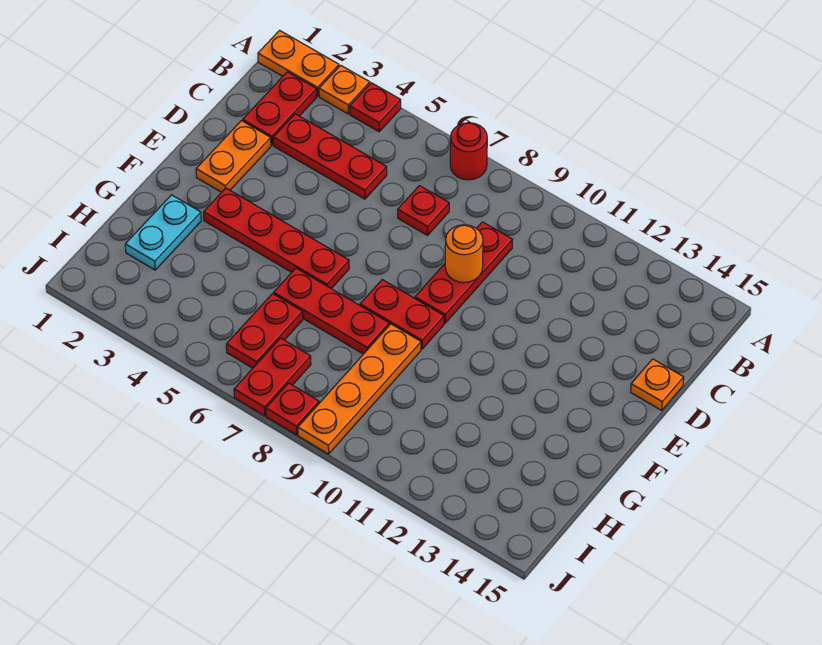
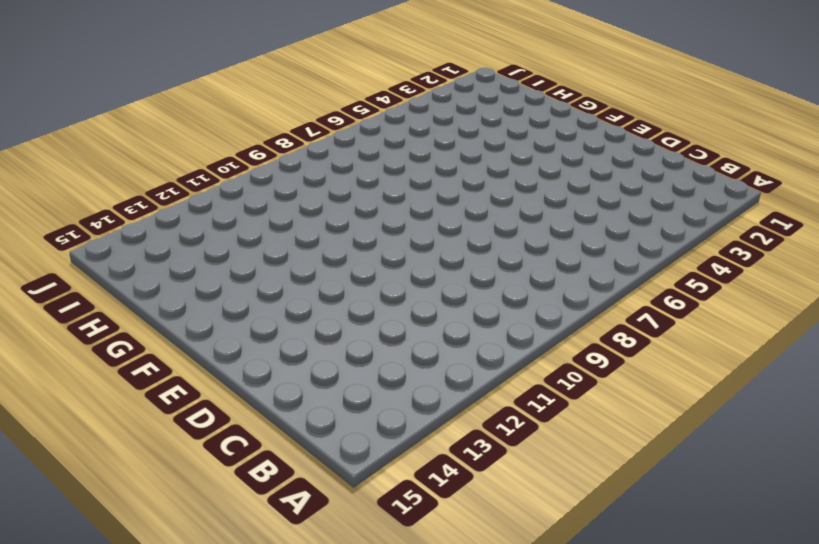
none -> orange 1x2 plate [258,30,339,96]
none -> orange 1x1 plate [319,65,370,114]
none -> red 1x1 plate [350,83,401,132]

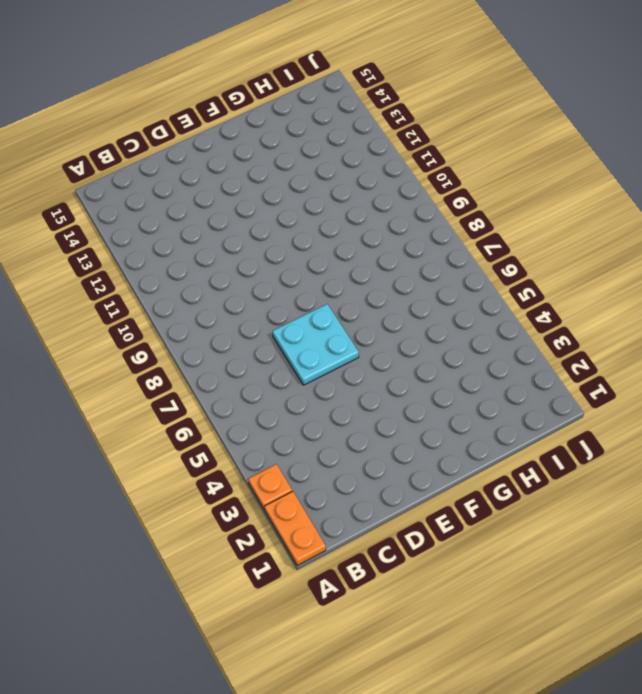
cyan 2x2 plate [273,304,359,385] -> none
none -> red 1x1 plate [350,83,401,132]
none -> red 1x1 round brick [450,123,487,180]
none -> red 1x2 plate [243,72,317,145]

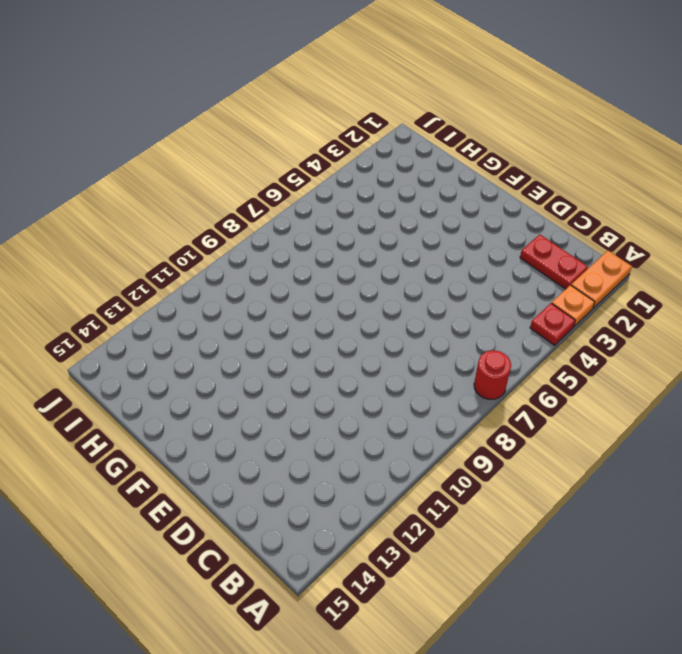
none -> red 1x3 plate [273,114,387,199]
none -> red 1x1 plate [398,186,449,235]
none -> red 1x3 plate [415,222,513,323]

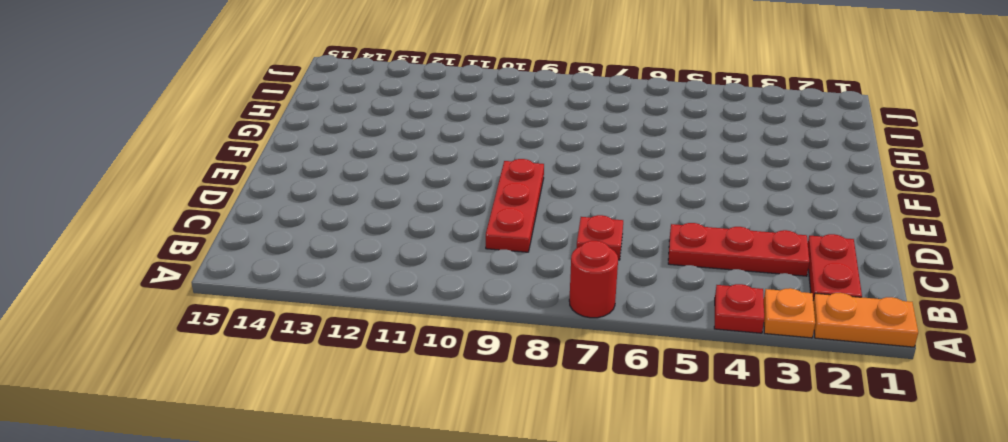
none -> orange 1x2 plate [196,121,271,192]
none -> orange 1x1 plate [631,359,684,410]
none -> red 1x4 plate [204,188,349,289]

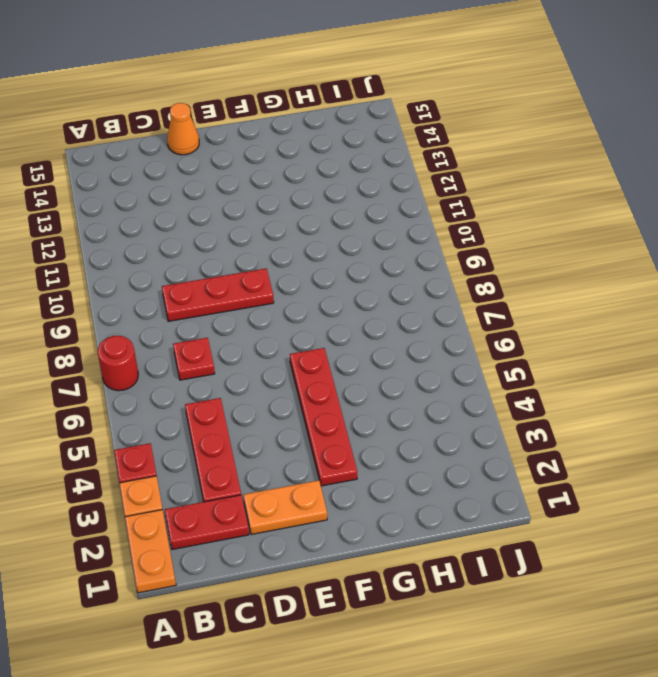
orange 1x1 cone [167,103,199,155] -> orange 1x1 plate [631,359,684,410]
none -> red 1x2 plate [360,280,444,349]
none -> cyan 1x2 plate [125,195,201,270]
none -> red 1x3 plate [274,268,389,354]

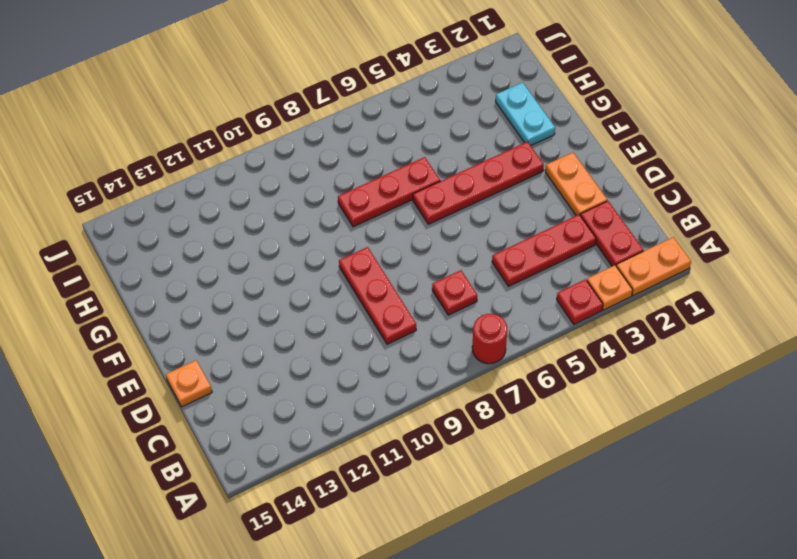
none -> red 1x2 plate [360,280,444,349]
none -> orange 1x4 plate [298,324,421,454]
none -> red 1x2 plate [226,294,303,368]

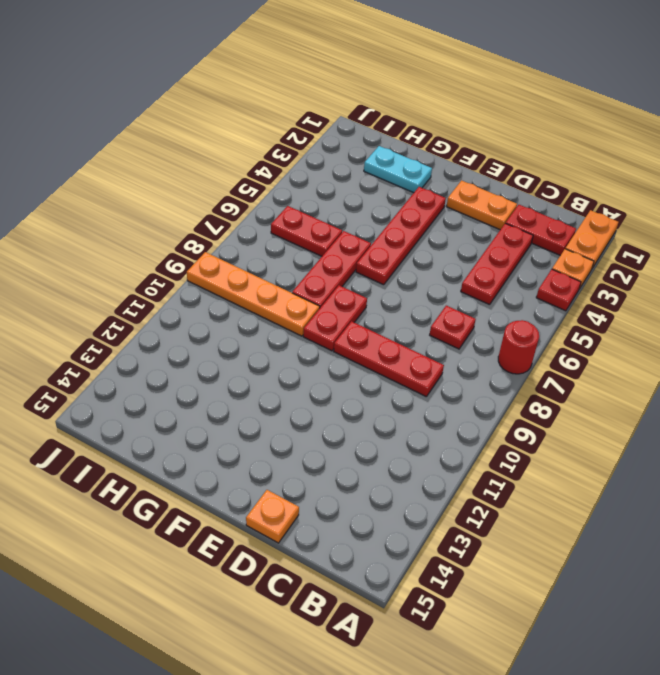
none -> red 1x2 plate [234,338,311,416]
none -> red 1x1 plate [266,383,319,435]
none -> orange 1x1 round brick [445,225,483,283]

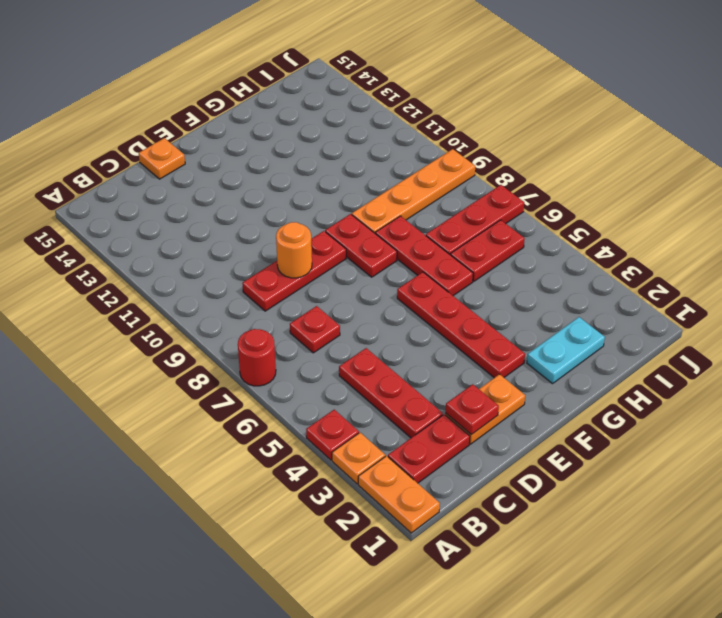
red 1x1 plate [446,384,499,435] -> red 1x1 plate moved to [266,383,319,435]
red 1x3 plate [426,185,524,255] -> red 1x2 plate [234,338,311,416]

